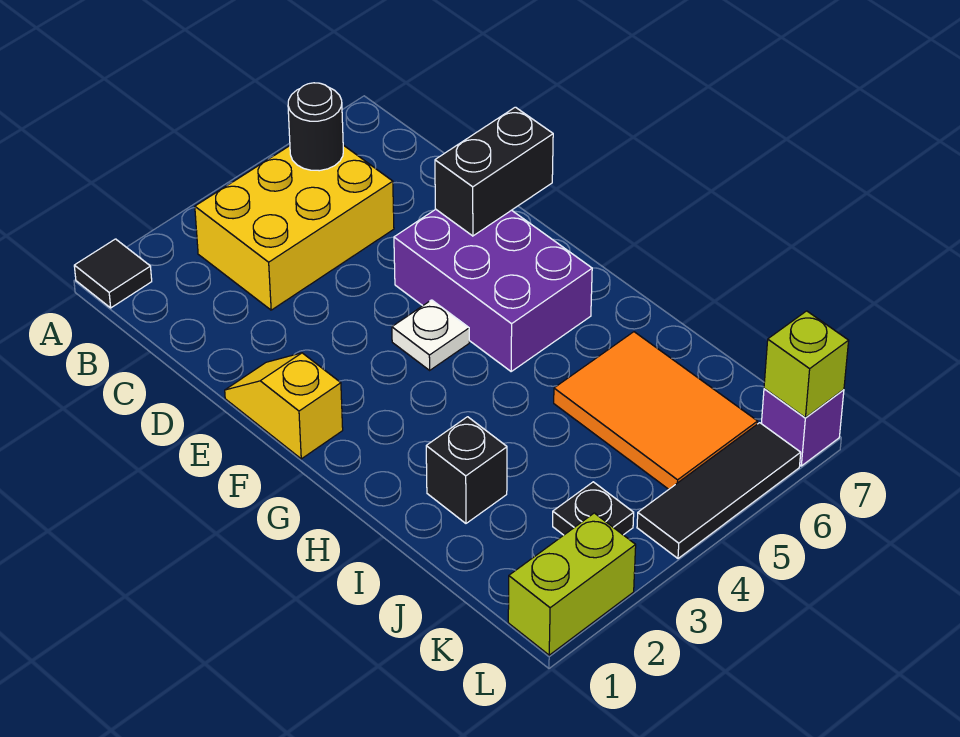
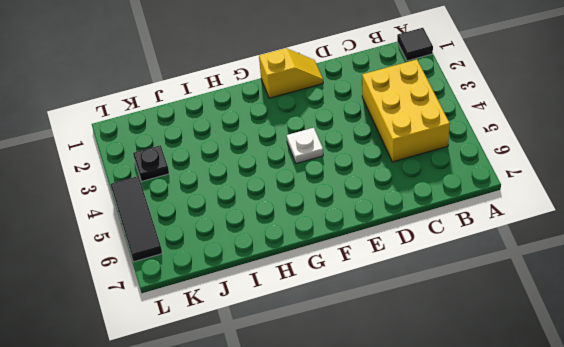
none -> purple 2x3 brick [394,209,592,371]
none -> black 1x1 brick [426,417,507,523]
none -> orange 2x3 tile [554,332,758,489]

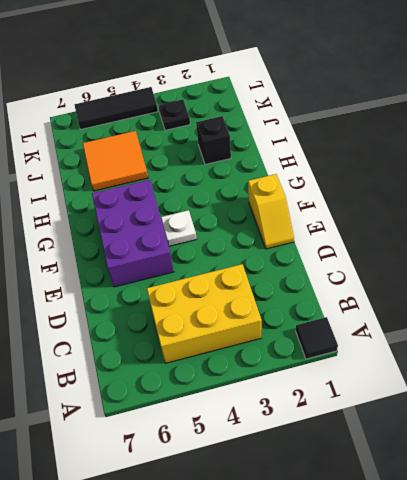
orange 2x2 tile [83,131,148,191] -> orange 2x3 tile [554,332,758,489]
none -> lime 1x2 brick [508,513,636,655]
none -> purple 1x1 brick [761,389,844,466]
none -> black 1x1 round brick [288,83,343,171]

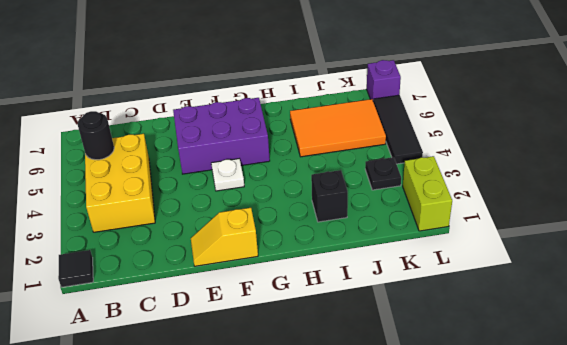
none -> black 1x2 brick [435,107,553,236]
none -> lime 1x1 brick [764,311,849,418]

